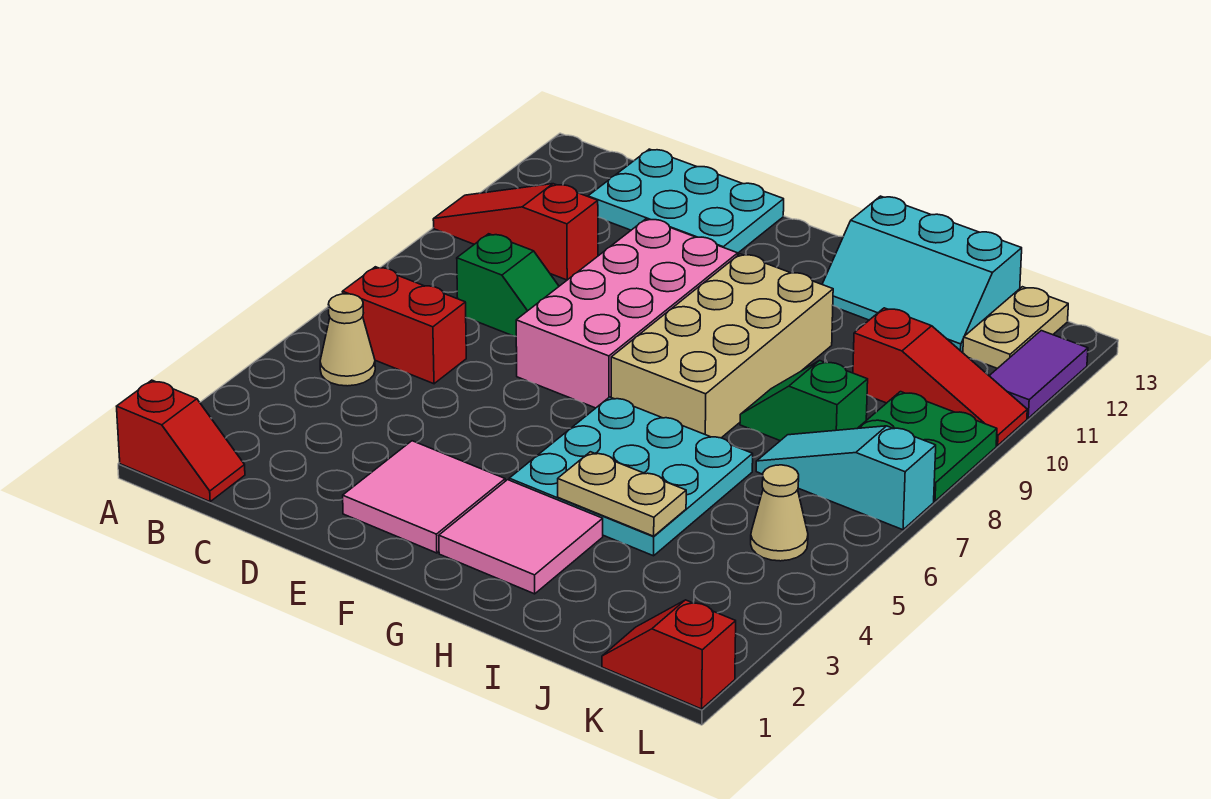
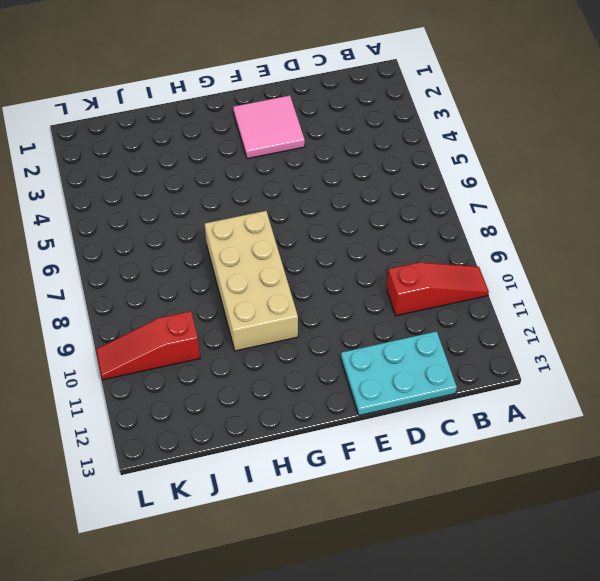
none -> red 1x2 slope [117,380,245,502]
none -> tan 1x1 cone [320,294,375,386]
none -> red 1x2 brick [342,267,466,384]

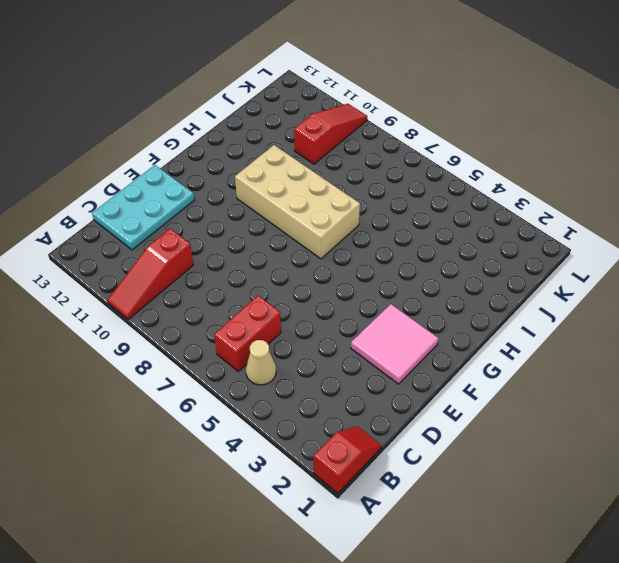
none -> green 1x2 slope [457,234,559,336]
none -> pink 2x4 brick [516,219,738,408]
none -> pink 2x2 tile [439,480,603,594]

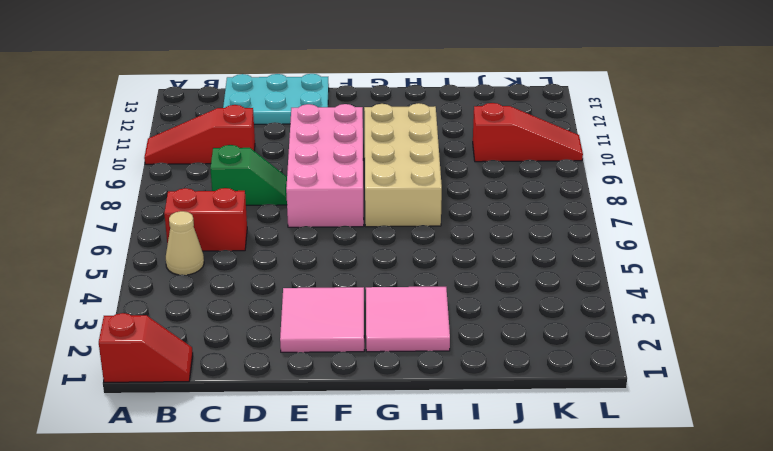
none -> cyan 3x3 plate [509,397,753,556]
none -> cyan 2x3 slope [822,196,1022,353]
none -> green 1x2 slope [740,361,868,441]

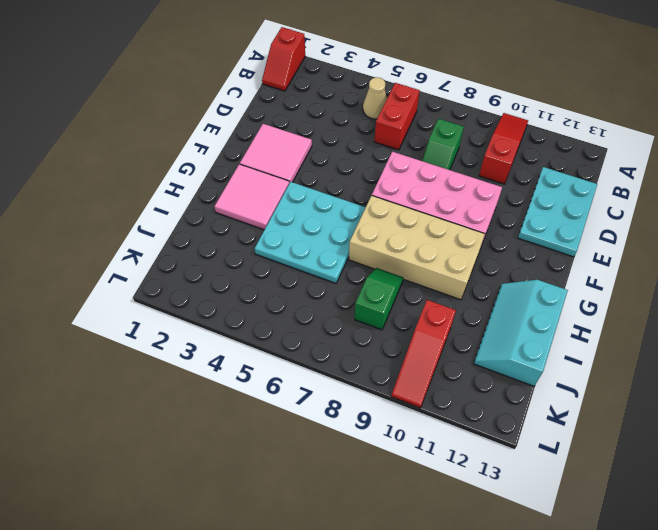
none -> cyan 1x3 slope [756,426,936,530]
none -> red 1x2 slope [602,600,736,709]
none -> tan 1x1 cone [751,465,808,561]

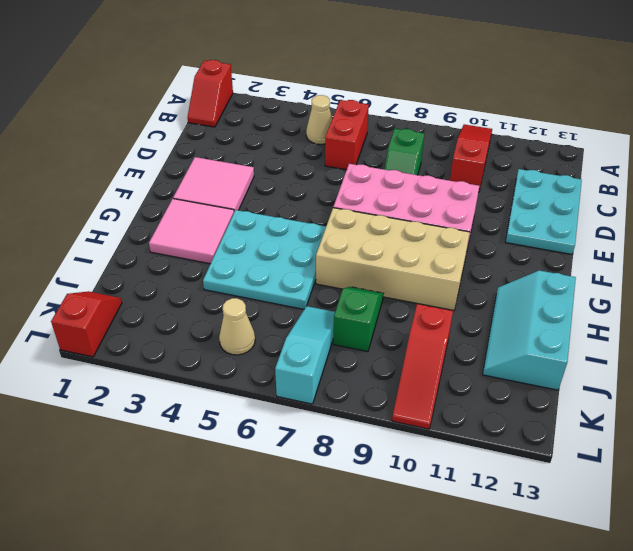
none -> green 2x2 plate [857,392,997,501]
none -> tan 1x2 plate [963,287,1068,368]
none -> purple 1x2 tile [989,331,1088,418]

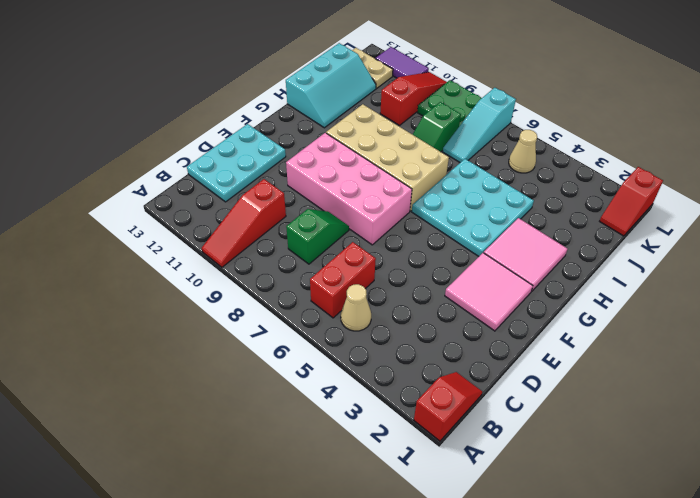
none -> tan 1x2 plate [558,452,686,536]

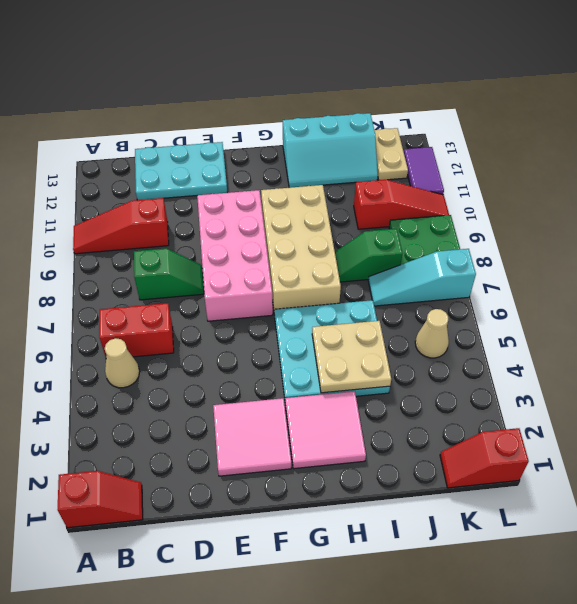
tan 2x2 plate [312,321,391,393] -> tan 1x2 plate [558,452,686,536]

